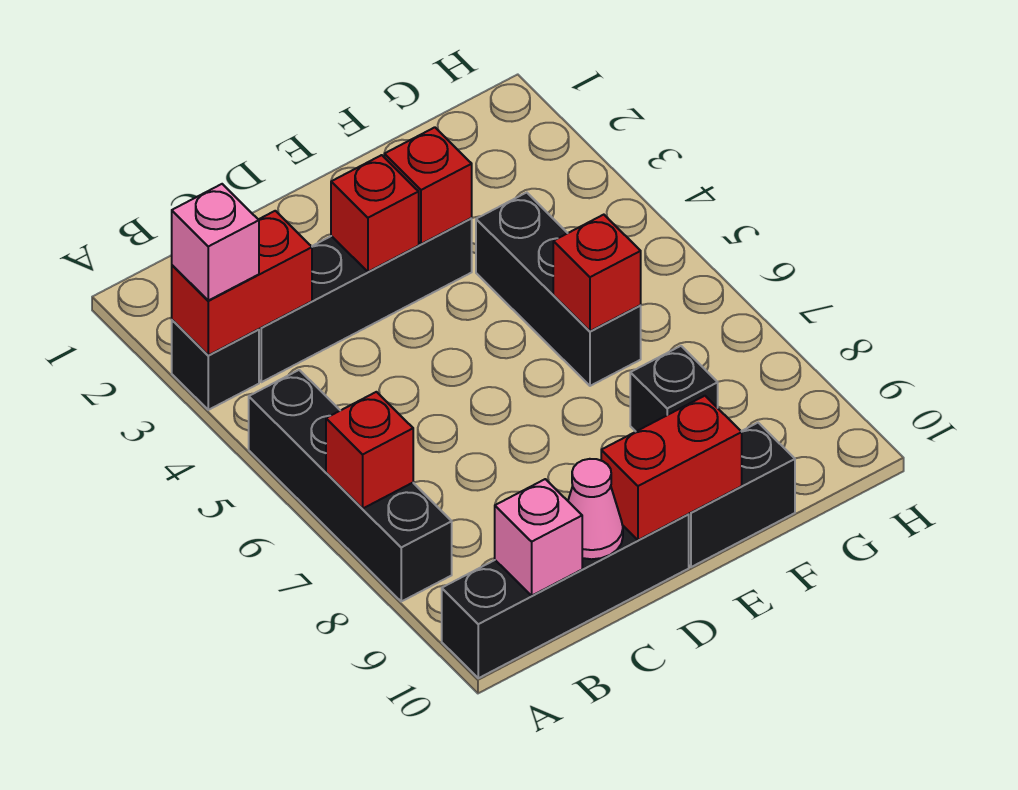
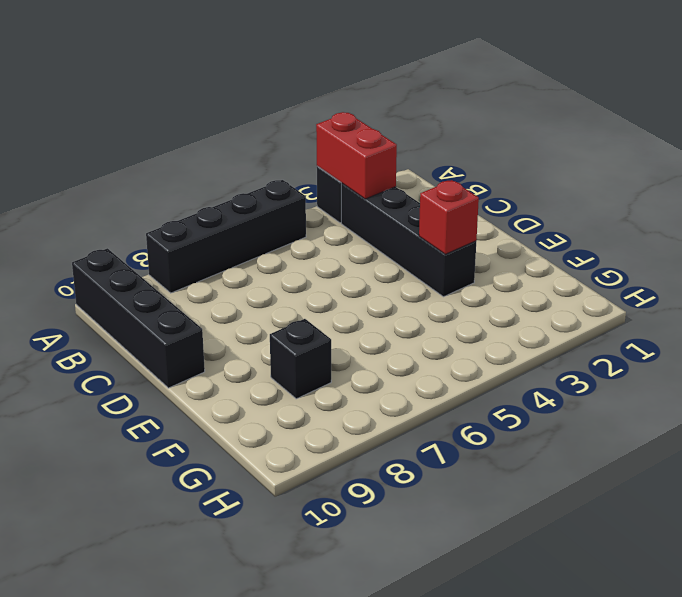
none -> black 1x2 brick [688,423,795,567]
none -> black 1x3 brick [476,193,641,386]
none -> red 1x1 brick [326,392,413,508]

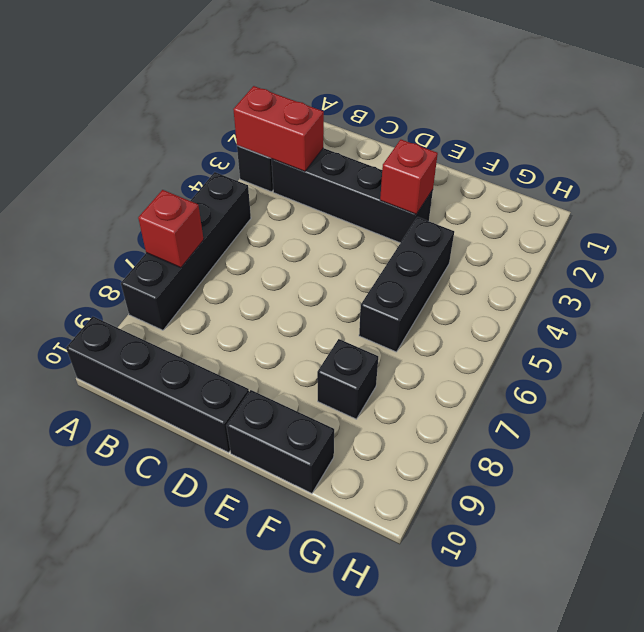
none -> pink 1x1 brick [495,479,582,596]
none -> pink 1x1 cone [568,459,623,559]
none -> red 1x1 brick [331,155,419,272]

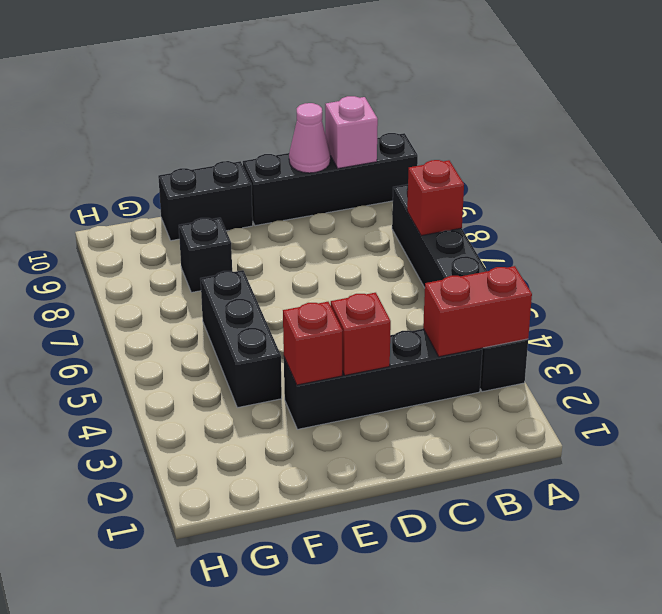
none -> red 1x2 brick [601,396,742,540]
none -> red 1x1 brick [553,215,641,331]
none -> pink 1x1 brick [172,184,259,301]

